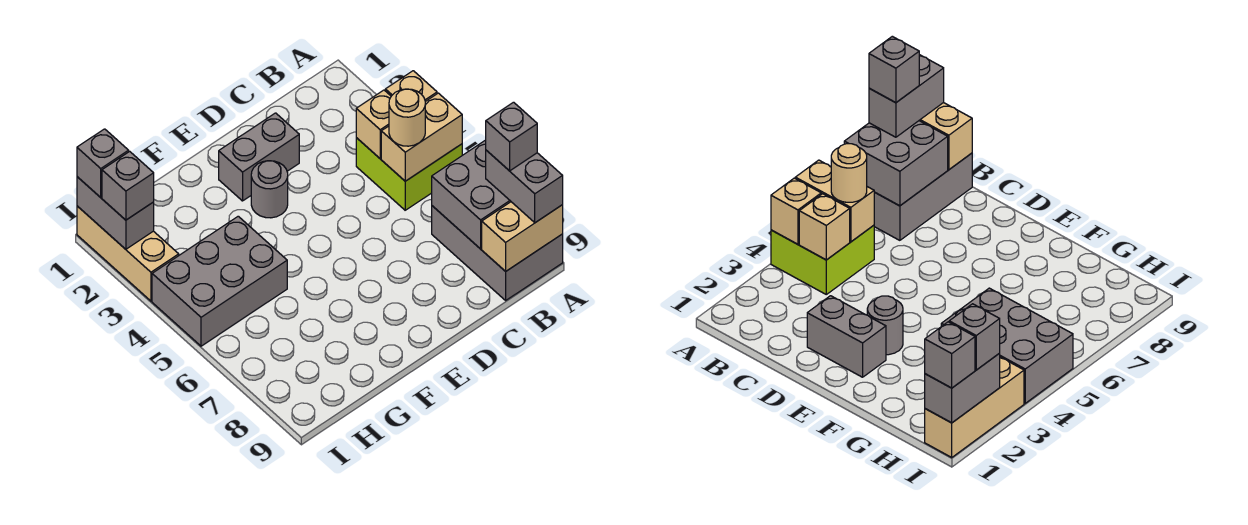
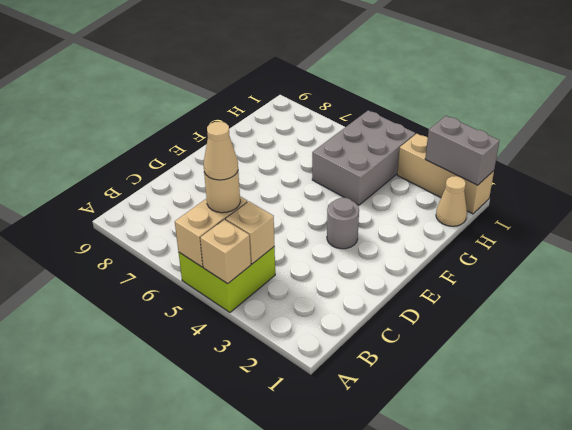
tan 1x1 cone [204,122,238,180] -> none
tan 1x1 cone [436,176,467,226] -> none
none -> grey 2x3 brick [432,206,563,300]
none -> grey 1x2 brick [219,113,299,201]
none -> grey 2x2 brick [432,140,511,249]

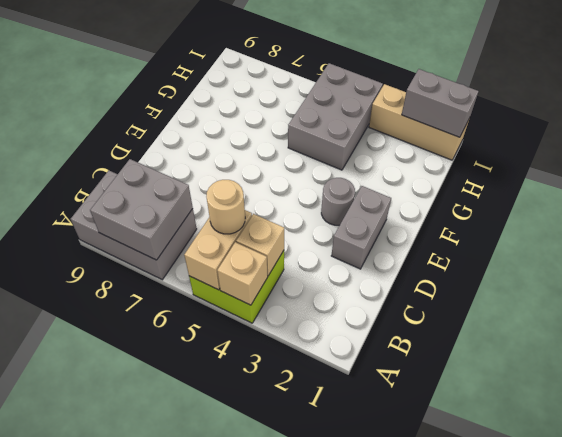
none -> tan 1x2 brick [482,202,563,271]
none -> grey 1x2 brick [486,150,563,223]
none -> grey 1x1 brick [77,129,129,197]

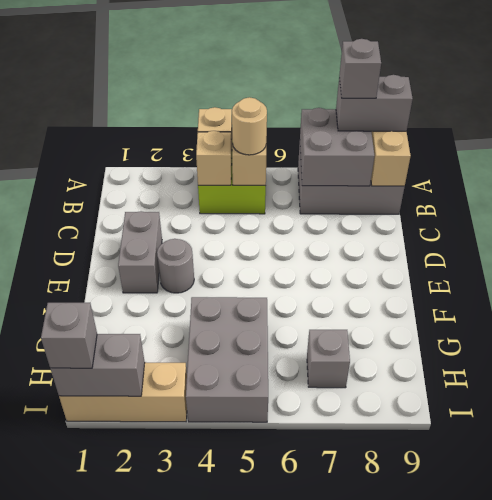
grey 1x1 brick [307,330,350,388] -> grey 1x1 brick moved to [102,151,154,220]

